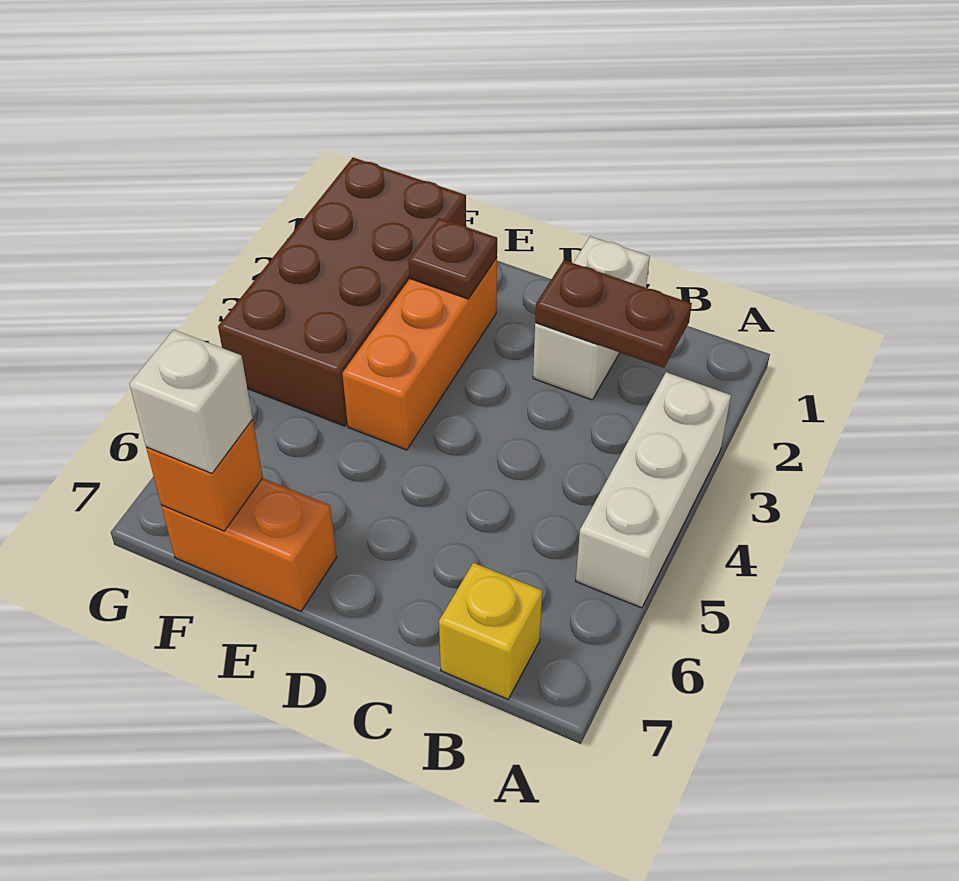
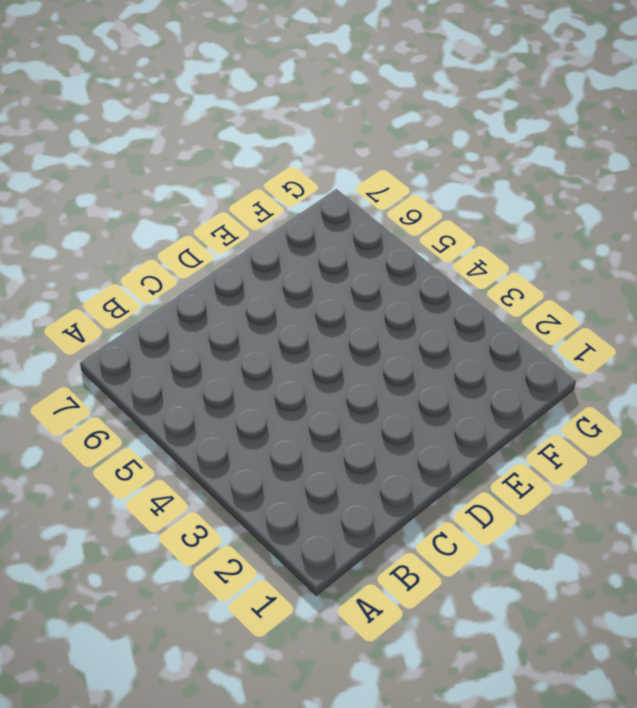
none -> white 1x3 brick [576,372,731,608]
none -> yellow 1x1 brick [439,563,542,699]

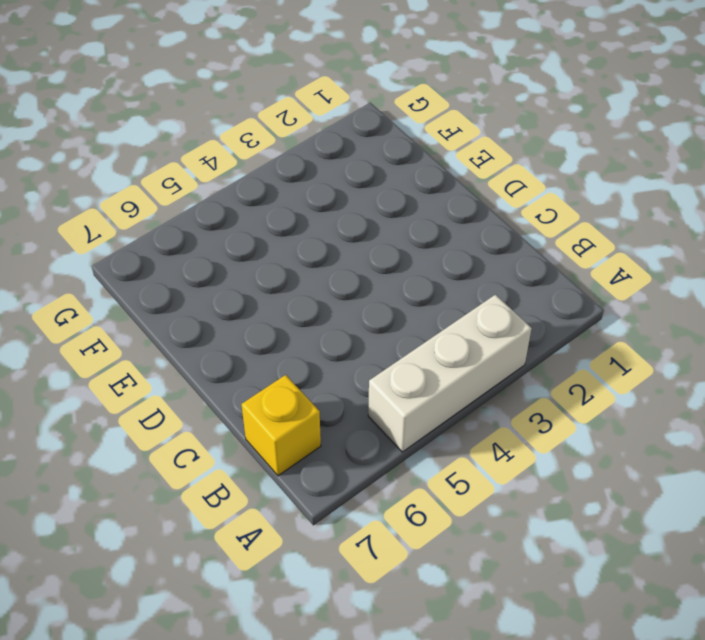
none -> white 1x2 brick [533,236,650,400]
none -> orange 1x3 brick [342,258,497,450]

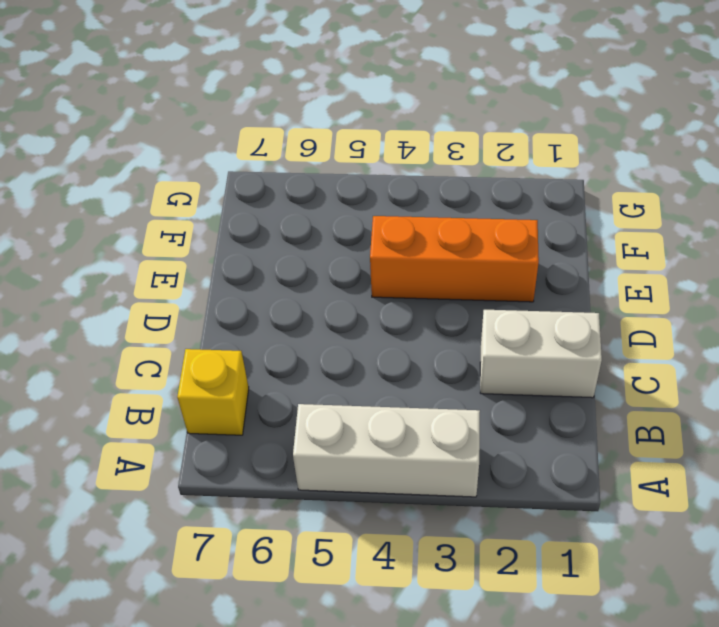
none -> orange 1x2 brick [161,478,337,611]
none -> brown 2x4 brick [218,158,466,426]

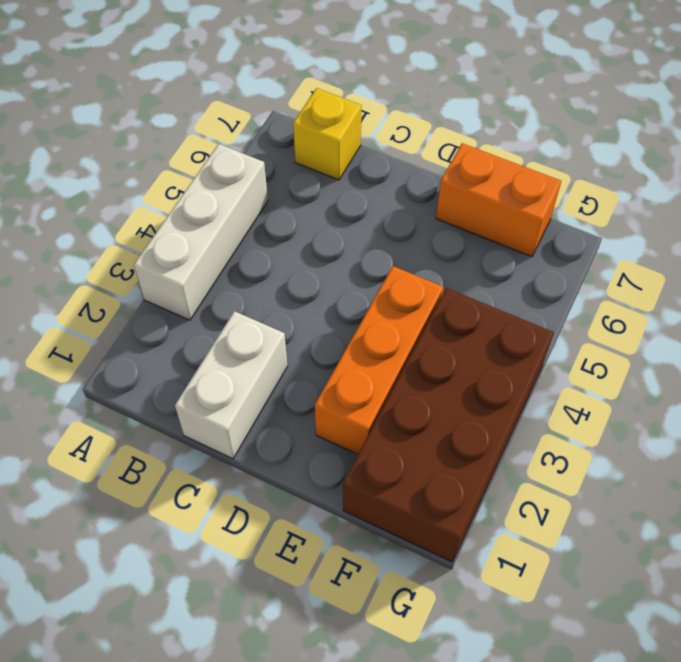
none -> brown 1x2 plate [535,260,692,368]
none -> brown 1x1 plate [408,218,497,299]

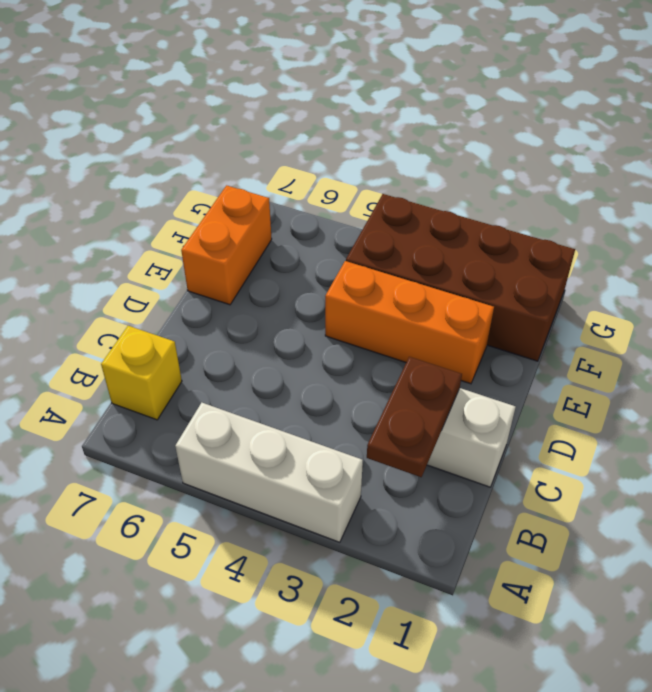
none -> brown 1x1 plate [408,218,497,299]
none -> orange 1x1 brick [146,420,263,531]

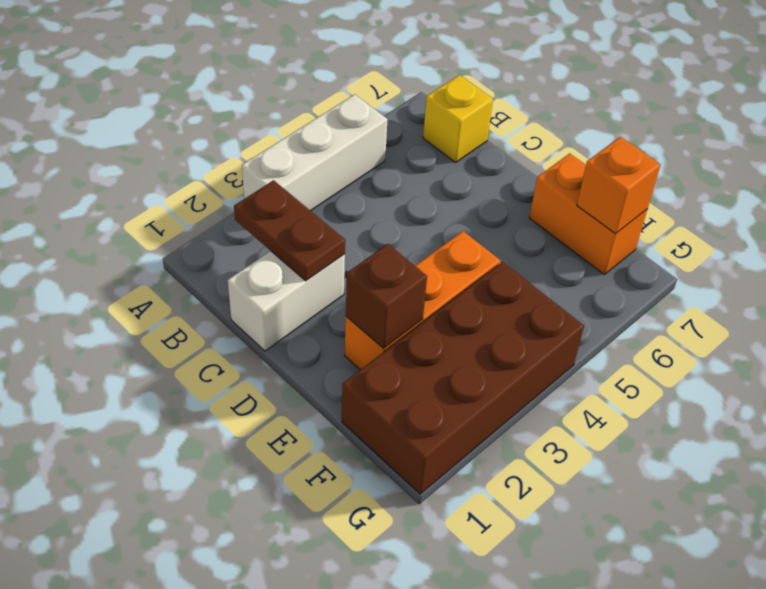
brown 1x1 brick [346,244,427,349] -> brown 1x1 plate [408,218,497,299]
none -> white 1x1 brick [129,330,253,473]

